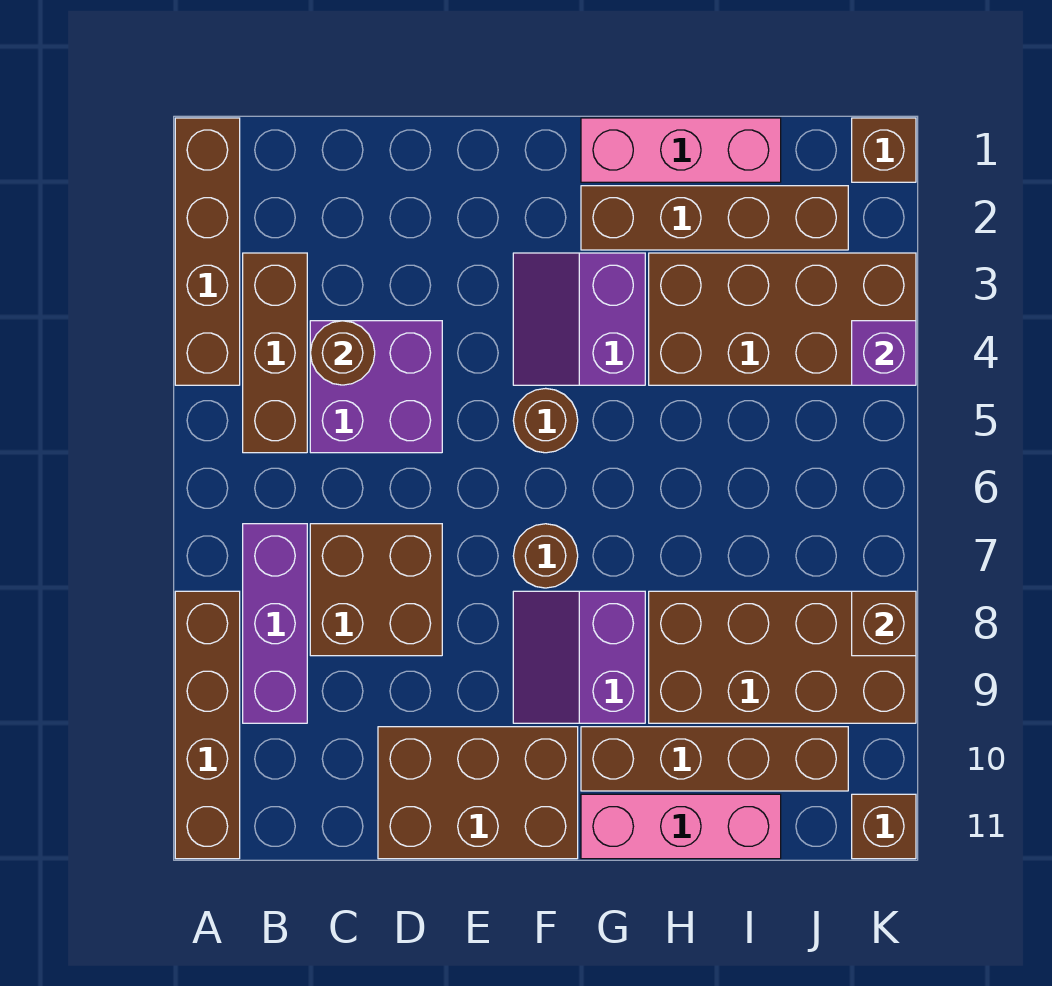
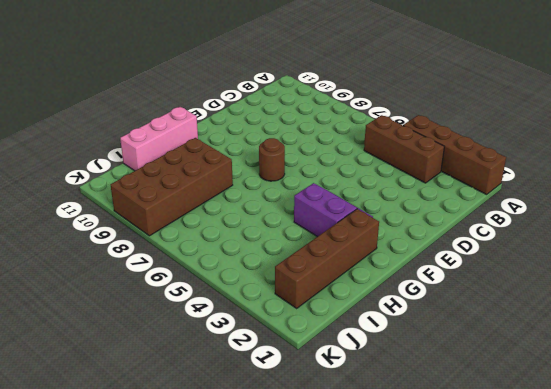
none -> brown 1x4 brick [175,591,240,859]
none -> purple 1x3 brick [243,524,307,723]
none -> purple 2x2 brick [310,321,442,453]

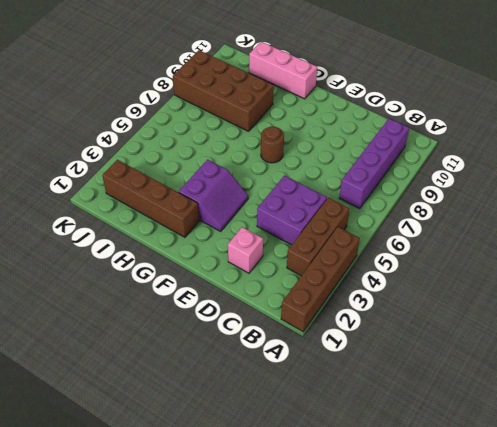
purple 1x4 brick [339,118,409,209] -> purple 1x3 brick [243,524,307,723]
pink 1x1 brick [228,227,263,273] -> none
none -> brown 1x4 brick [175,591,240,859]
none -> brown 2x2 brick [310,524,442,656]
none -> brown 2x3 brick [378,727,578,859]

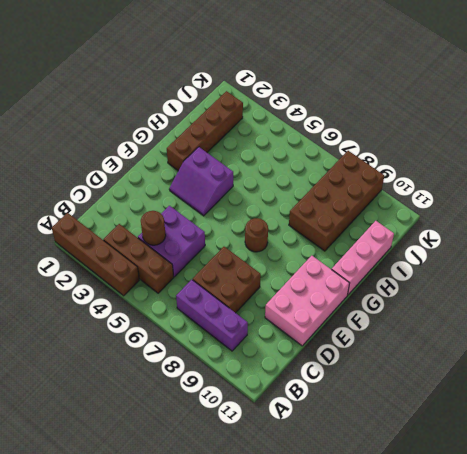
pink 2x3 brick [265,256,350,346] -> brown 2x3 brick [378,727,578,859]
none -> brown 1x4 brick [175,591,240,859]
none -> brown 1x1 round brick [513,388,578,453]
none -> purple 2x2 slope [513,591,645,723]

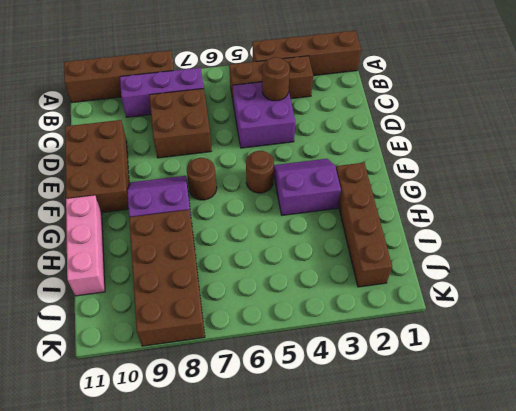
none -> pink 1x3 brick [581,118,781,182]
none -> brown 1x4 brick [581,727,848,791]
none -> brown 2x4 brick [649,253,916,385]

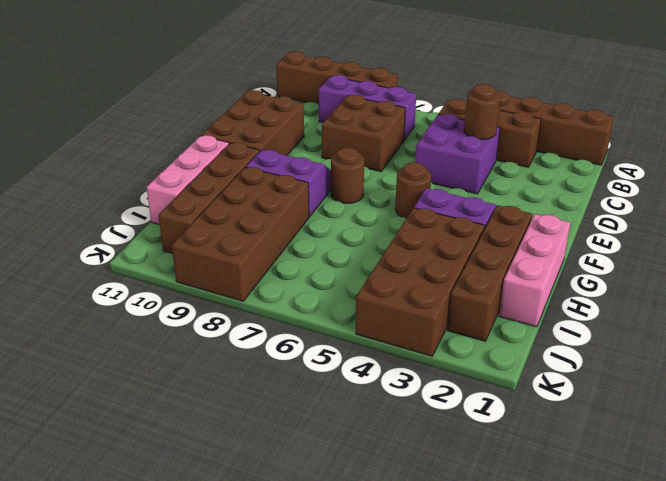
none -> brown 1x1 brick [852,118,916,182]
none -> brown 1x1 brick [852,794,916,859]
none -> purple 1x1 brick [852,321,916,385]

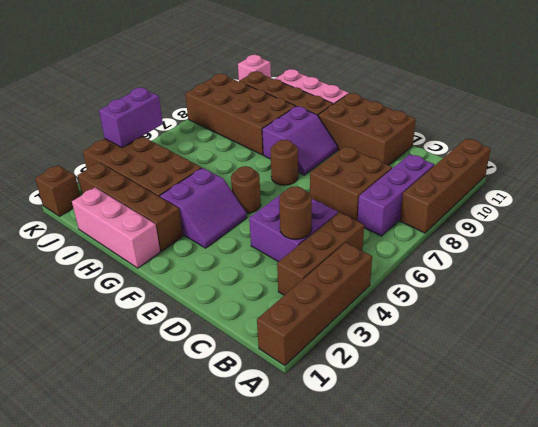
purple 1x2 brick [99,88,163,148] -> purple 1x1 brick [852,321,916,385]
pink 1x1 brick [238,55,271,81] -> brown 1x1 brick [852,794,916,859]
none -> brown 1x1 brick [852,591,916,656]

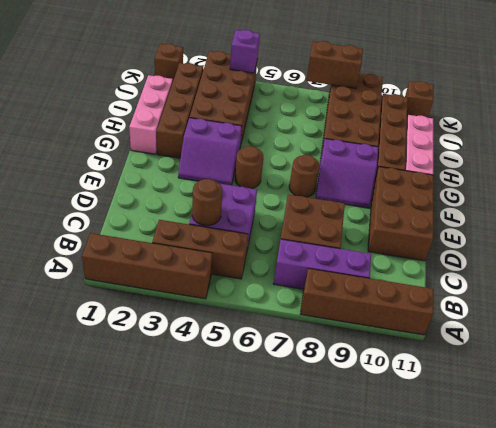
brown 1x2 brick [306,41,363,88] -> brown 1x1 brick [852,591,916,656]

